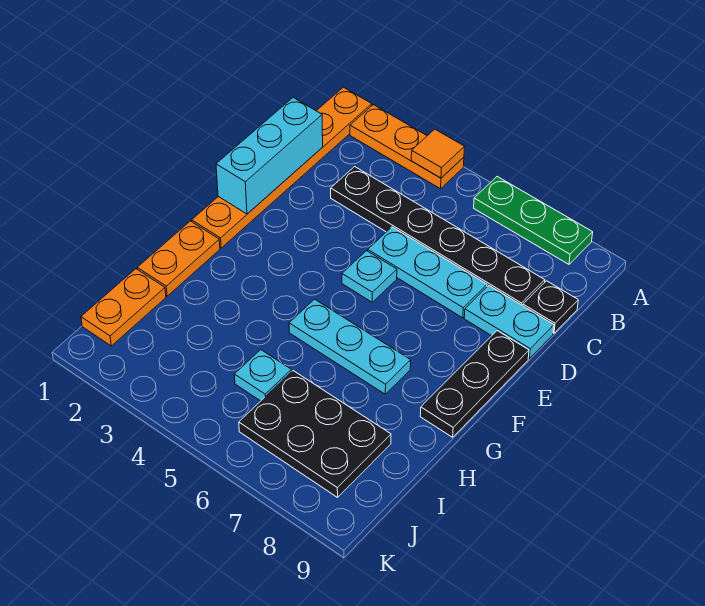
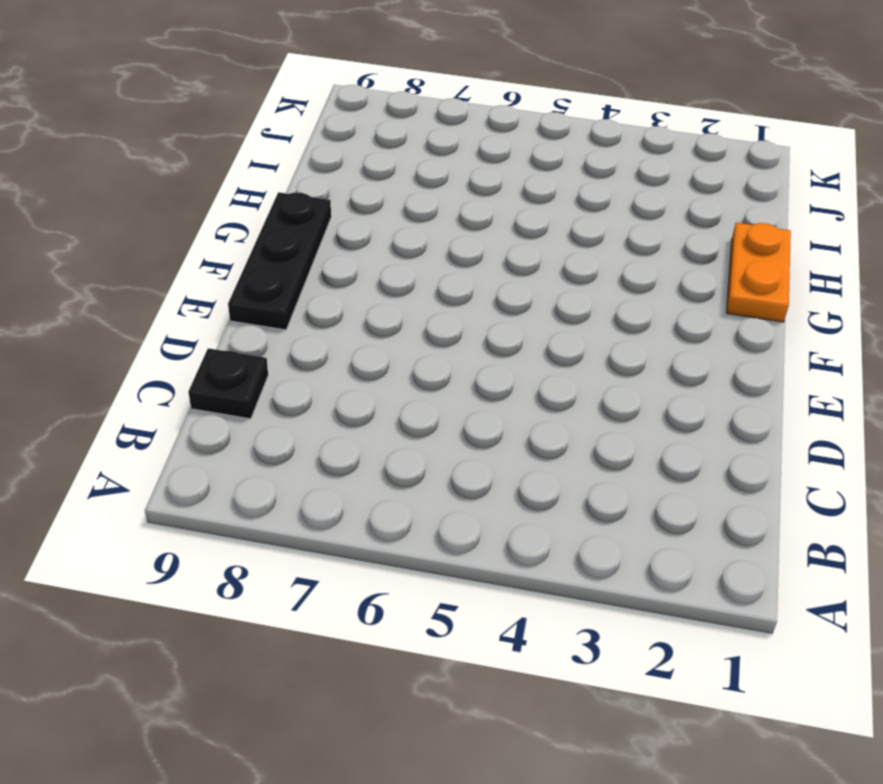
none -> orange 1x6 plate [192,87,372,248]
none -> orange 1x3 plate [350,105,464,189]
none -> green 1x3 plate [474,177,593,264]

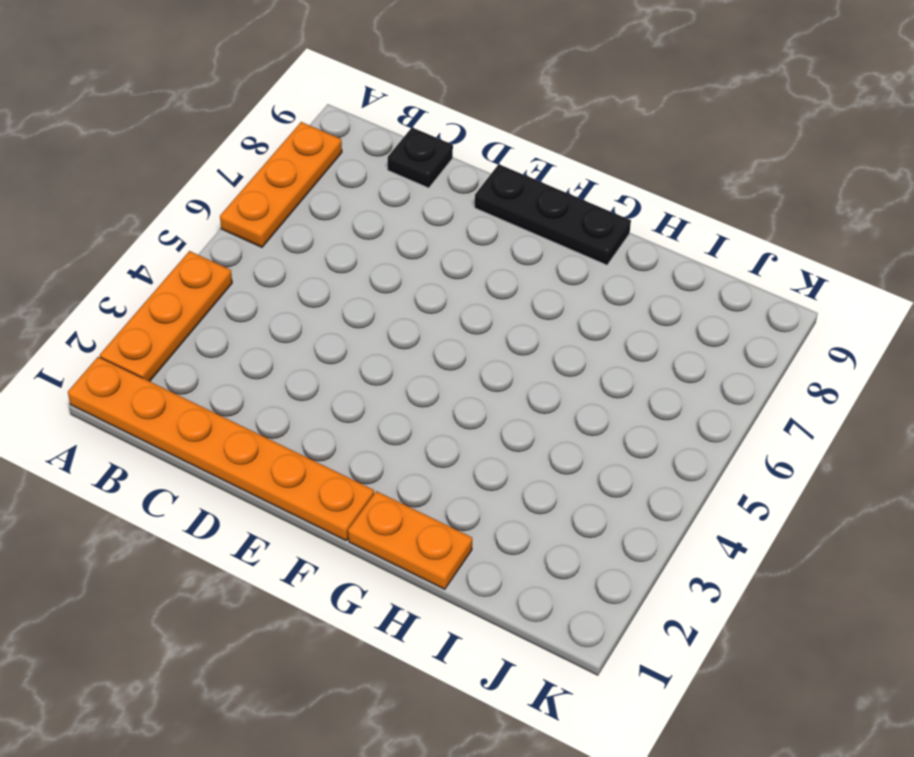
orange 1x3 plate [220,122,342,247] -> green 1x3 plate [474,177,593,264]
none -> black 1x6 plate [331,167,545,306]
none -> cyan 1x3 plate [368,227,487,318]
none -> cyan 1x2 plate [464,286,554,359]

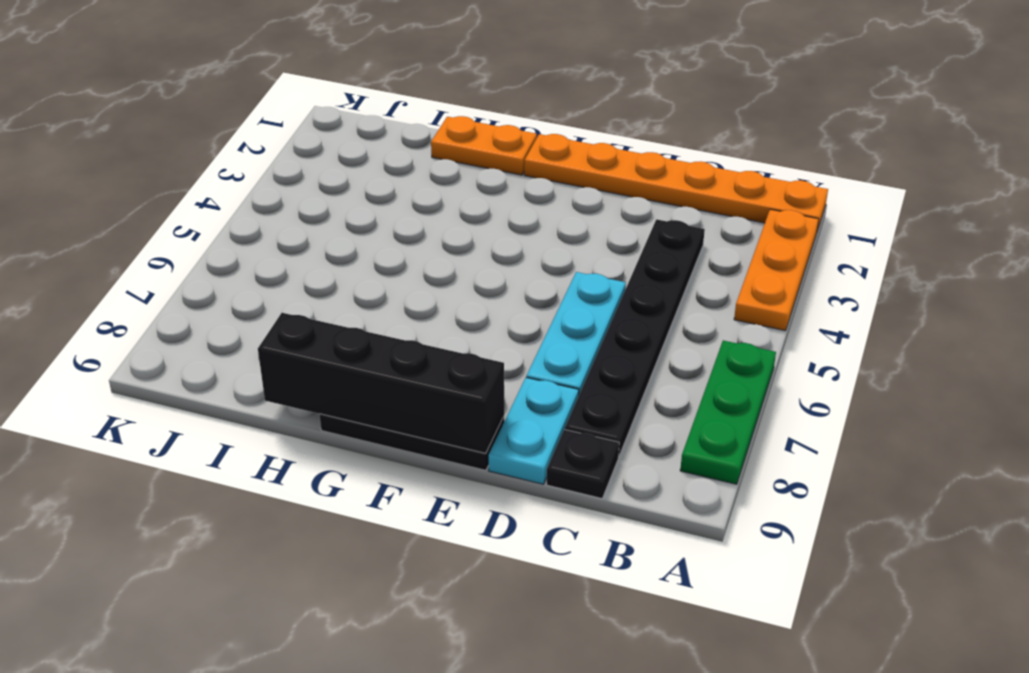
black 1x4 brick [258,313,504,453] -> none
none -> cyan 1x1 plate [342,251,397,302]
none -> cyan 1x3 plate [289,299,411,394]
none -> orange 1x2 plate [81,269,166,346]

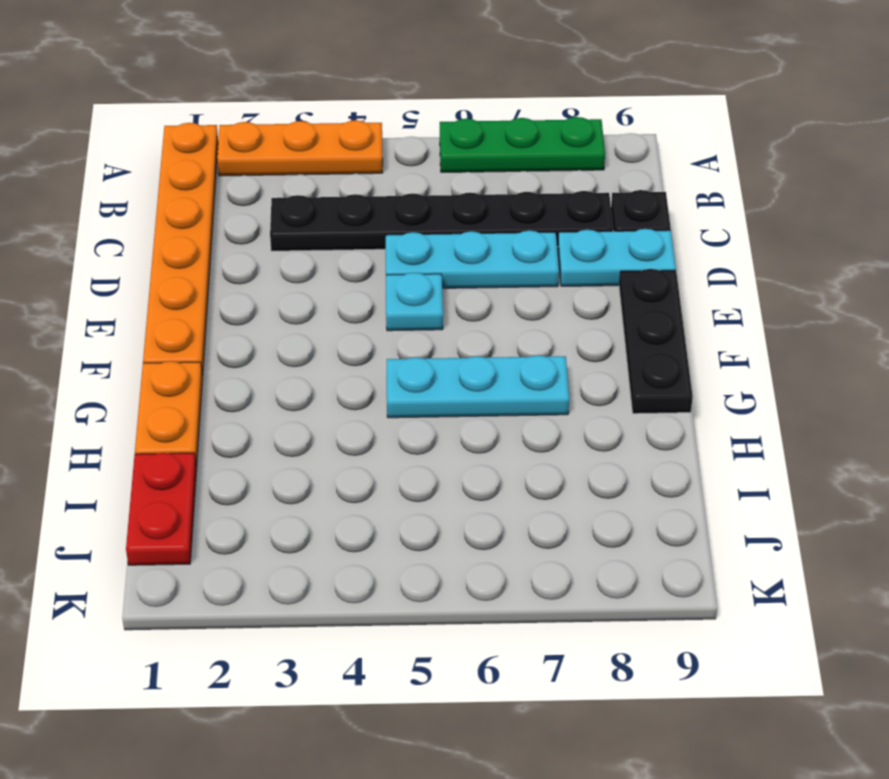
red 1x2 plate [126,453,197,565] -> orange 1x2 plate [81,269,166,346]
none -> cyan 1x1 plate [234,350,292,401]
none -> black 2x3 plate [239,371,391,497]
none -> orange 1x1 tile [411,129,465,178]

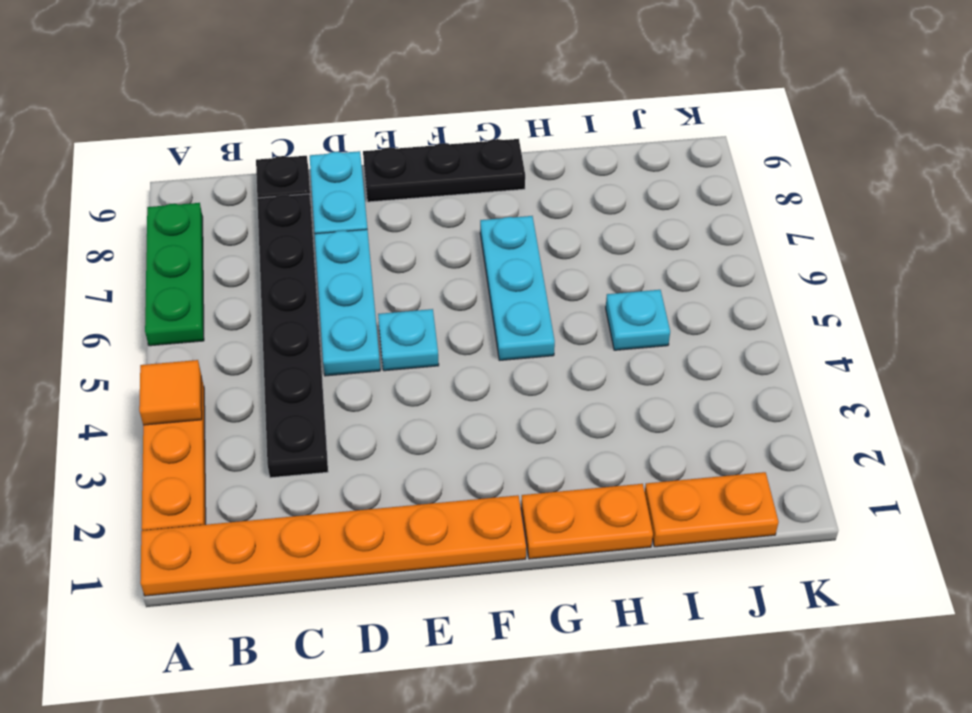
none -> black 2x3 plate [239,371,391,497]
none -> cyan 1x3 brick [216,98,323,214]

